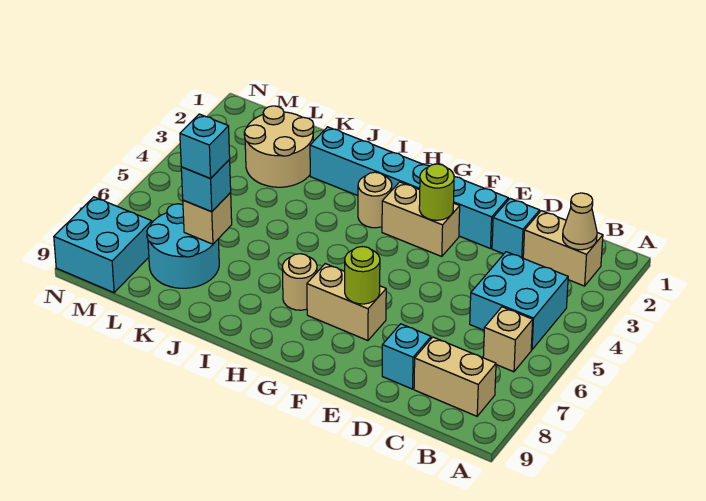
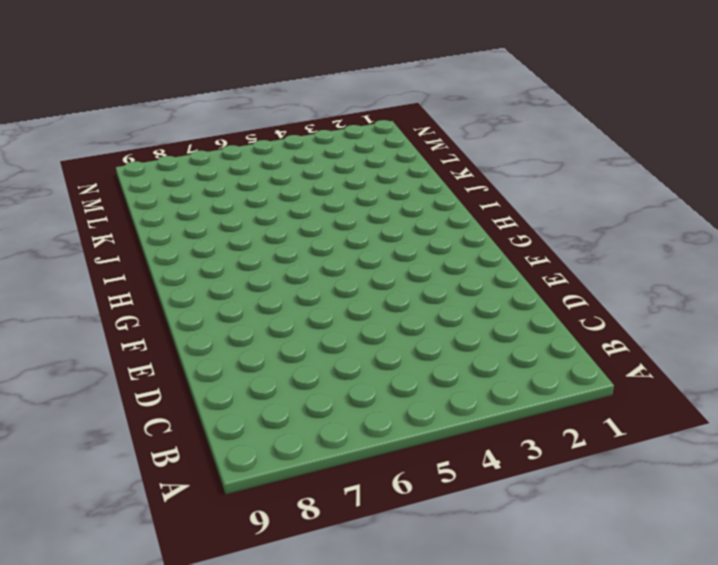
none -> tan 1x2 brick [523,211,603,286]
none -> cyan 2x2 brick [470,252,568,350]
none -> tan 1x1 brick [483,307,533,372]

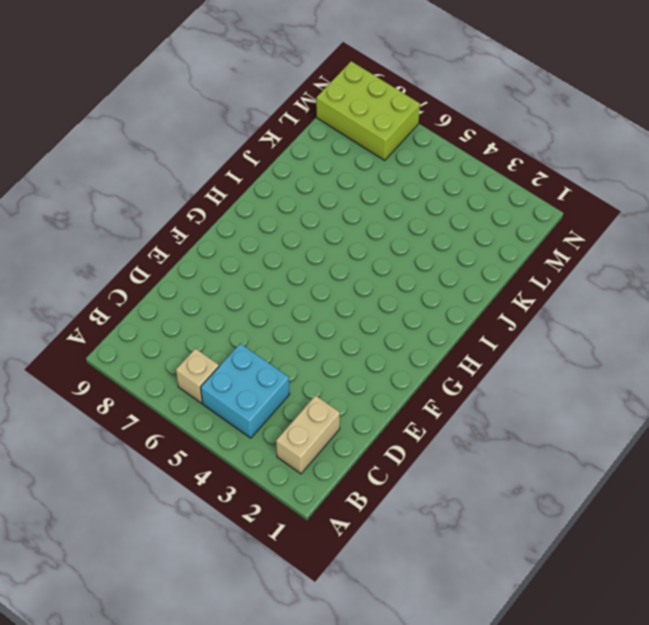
lime 2x3 brick [316,61,420,160] -> cyan 2x2 brick [54,197,152,293]
none -> tan 1x2 brick [414,337,496,416]
none -> cyan 1x1 brick [492,199,540,258]
none -> cyan 1x1 brick [382,324,431,389]

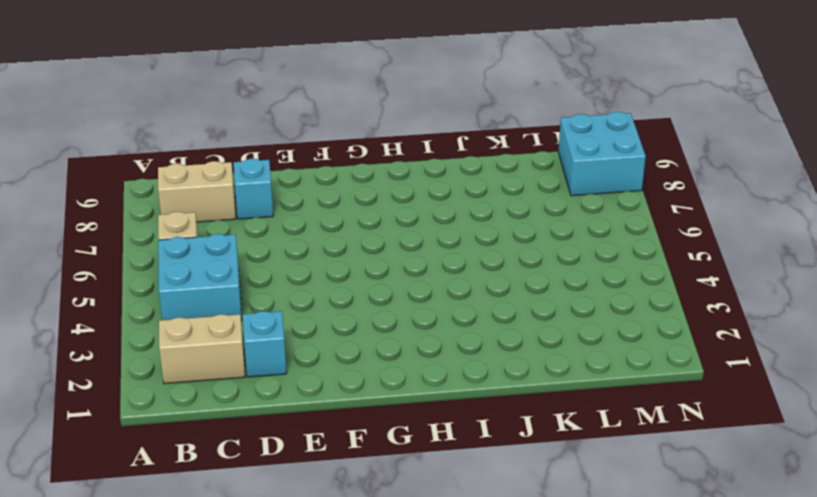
none -> cyan 1x6 brick [310,127,508,249]
none -> tan 1x2 brick [382,182,460,257]
none -> tan 1x2 brick [307,264,386,341]

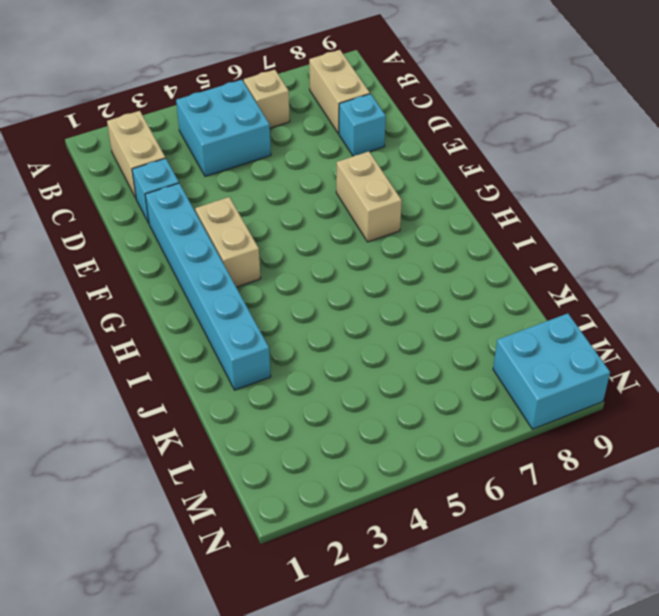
none -> tan 1x1 round brick [358,172,392,228]
none -> tan 1x1 round brick [282,254,317,310]
none -> tan 2x2 round brick [244,106,314,187]

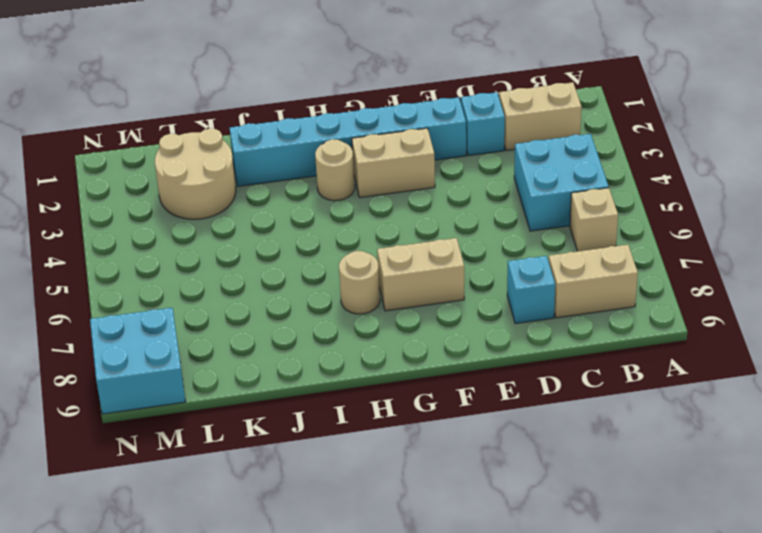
none -> cyan 2x2 round brick [147,204,219,288]
none -> tan 1x1 cone [563,193,597,250]
none -> lime 1x1 round brick [419,164,454,220]

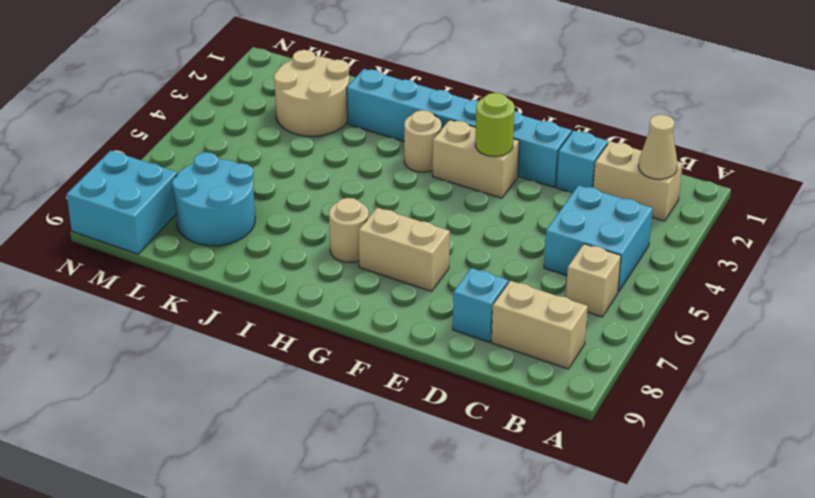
none -> lime 1x1 round brick [345,247,380,304]
none -> tan 1x1 brick [183,193,232,244]
none -> cyan 1x1 brick [181,160,231,212]

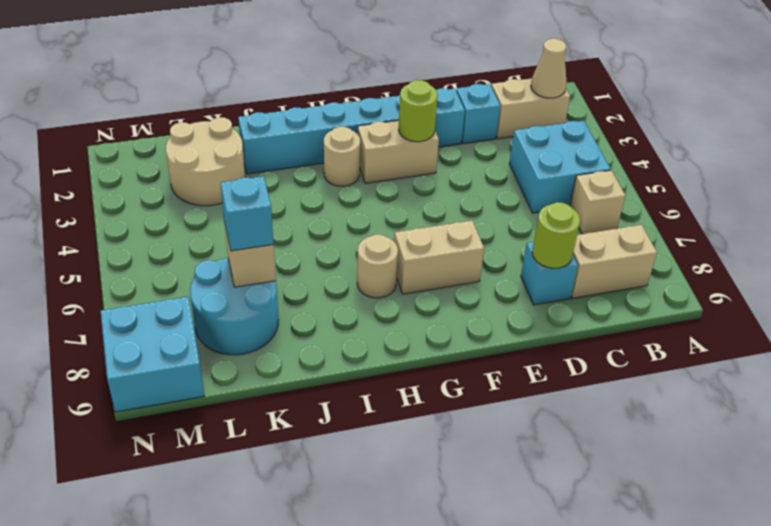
lime 1x1 round brick [532,202,580,268] -> lime 1x1 round brick moved to [345,247,380,304]
none -> cyan 1x1 brick [180,114,230,179]

